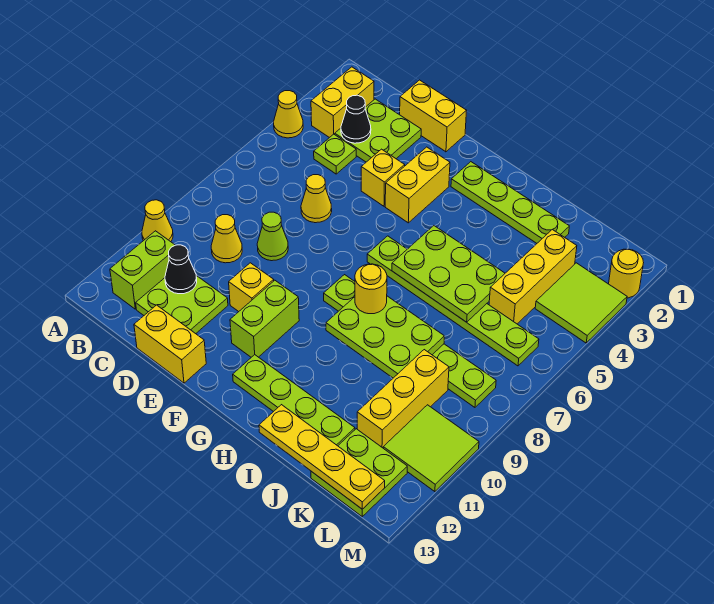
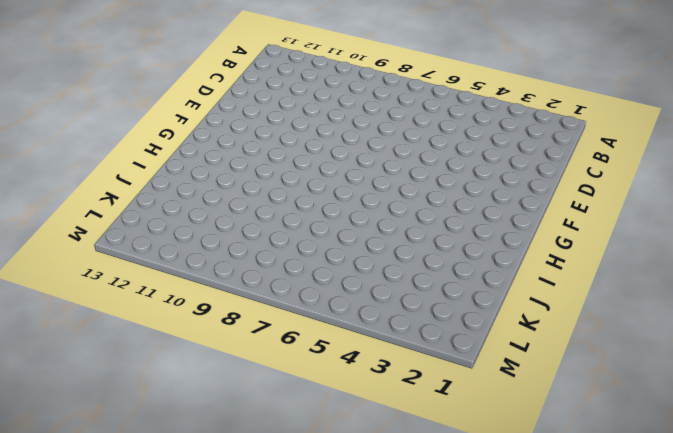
none -> yellow 1x1 cone [274,91,303,138]
none -> yellow 1x1 cone [142,200,173,242]
none -> yellow 1x2 brick [311,67,374,138]
none -> lime 1x2 brick [110,231,175,309]

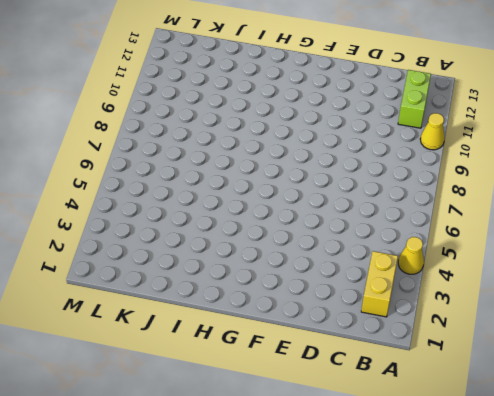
none -> lime 2x2 plate [335,99,421,162]
none -> lime 1x1 plate [314,134,356,174]
none -> yellow 1x1 cone [211,215,242,263]
none -> lime 2x2 plate [136,276,228,334]

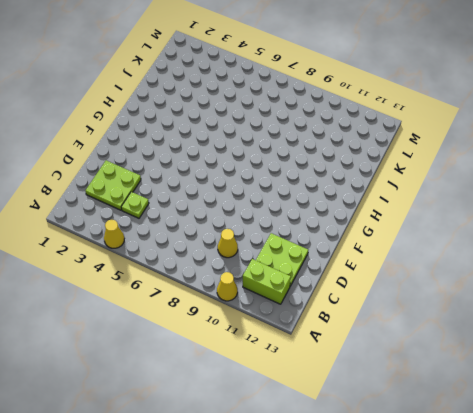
none -> yellow 1x2 brick [311,67,374,138]
none -> yellow 1x2 brick [400,80,467,152]
none -> yellow 1x1 cone [301,175,332,223]
none -> lime 1x1 cone [257,212,288,261]

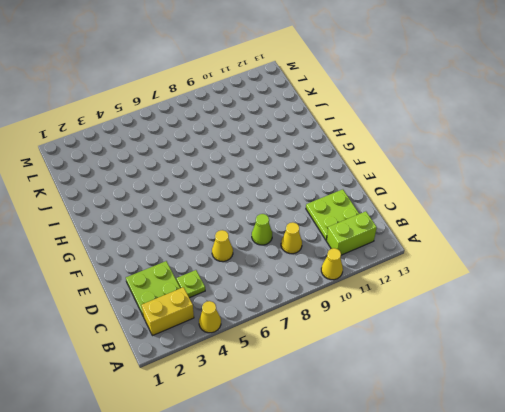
none -> yellow 1x2 brick [400,80,467,152]
none -> yellow 1x2 brick [134,305,206,383]
none -> yellow 1x1 brick [361,149,405,206]
none -> yellow 1x1 brick [229,263,274,312]

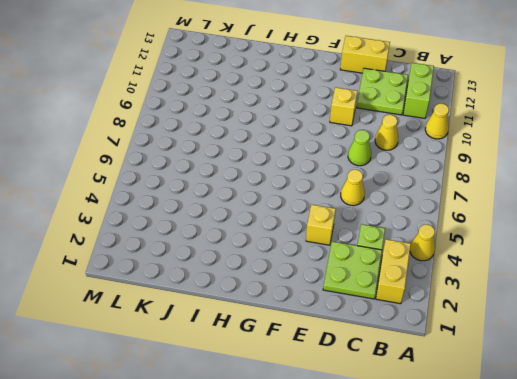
none -> yellow 1x2 brick [400,80,467,152]
none -> yellow 1x2 brick [385,147,450,223]
none -> lime 1x2 brick [230,280,299,357]
none -> lime 1x4 plate [451,162,569,243]

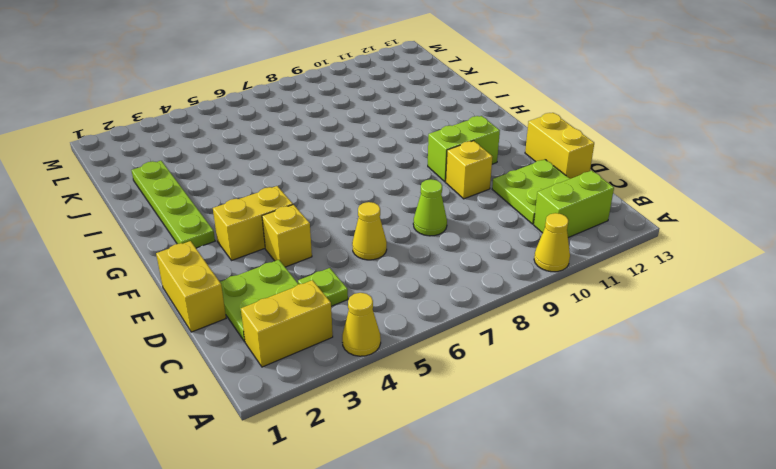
none -> yellow 1x1 cone [211,215,242,263]
none -> lime 1x6 plate [367,236,539,366]
none -> lime 1x6 plate [324,275,496,407]
none -> lime 1x4 plate [233,355,355,446]

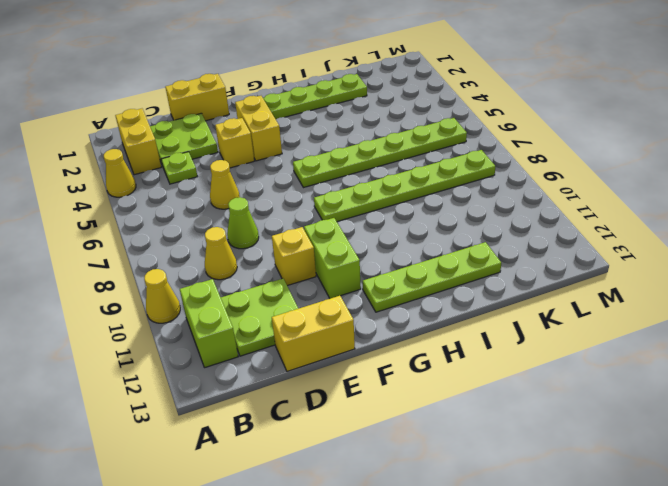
none -> yellow 1x3 brick [489,230,577,324]
none -> yellow 1x3 brick [357,350,449,448]
none -> lime 2x2 plate [311,429,407,516]
none -> lime 2x2 tile [535,263,627,343]

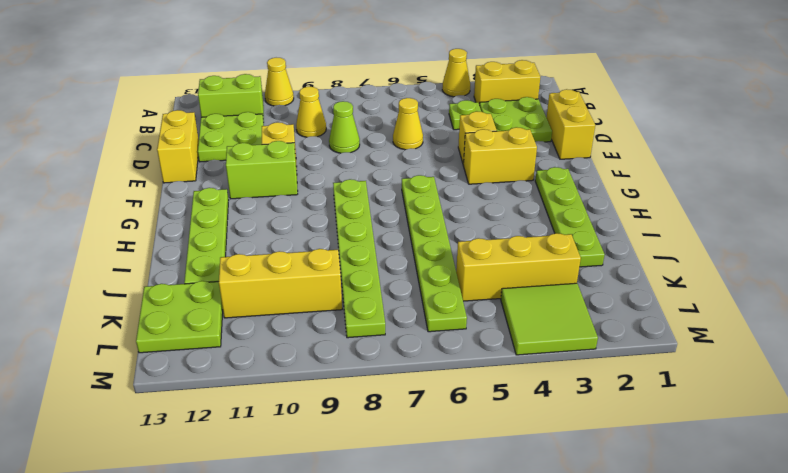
none -> lime 2x2 tile [383,405,479,492]
none -> yellow 1x1 round brick [609,249,644,298]
none -> black 1x1 cone [341,95,371,143]
none -> black 1x1 cone [165,245,197,294]

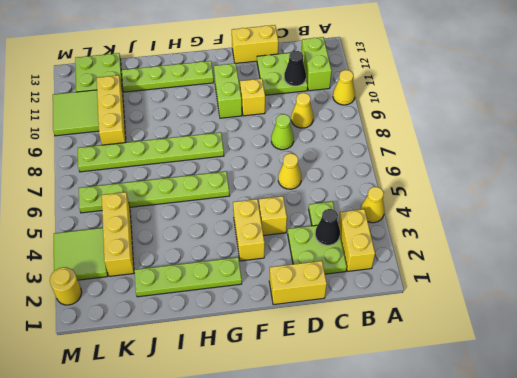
none -> lime 2x3 plate [392,226,505,322]
none -> lime 2x3 plate [326,296,444,378]
none -> yellow 1x4 plate [259,405,385,509]
none -> yellow 1x1 round brick [355,264,387,314]

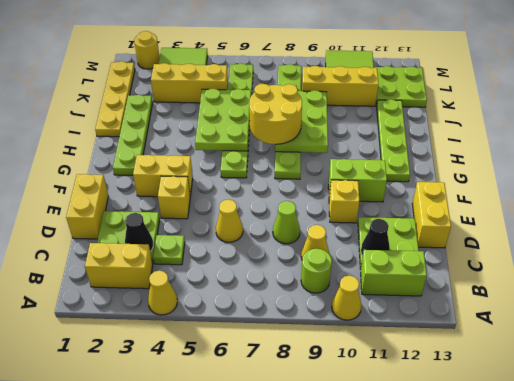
lime 1x1 round brick [301,249,332,293] -> none
yellow 2x2 round brick [249,84,302,145] -> yellow 1x1 round brick [355,264,387,314]
yellow 1x4 plate [95,61,135,137] -> yellow 1x4 plate moved to [259,405,385,509]

